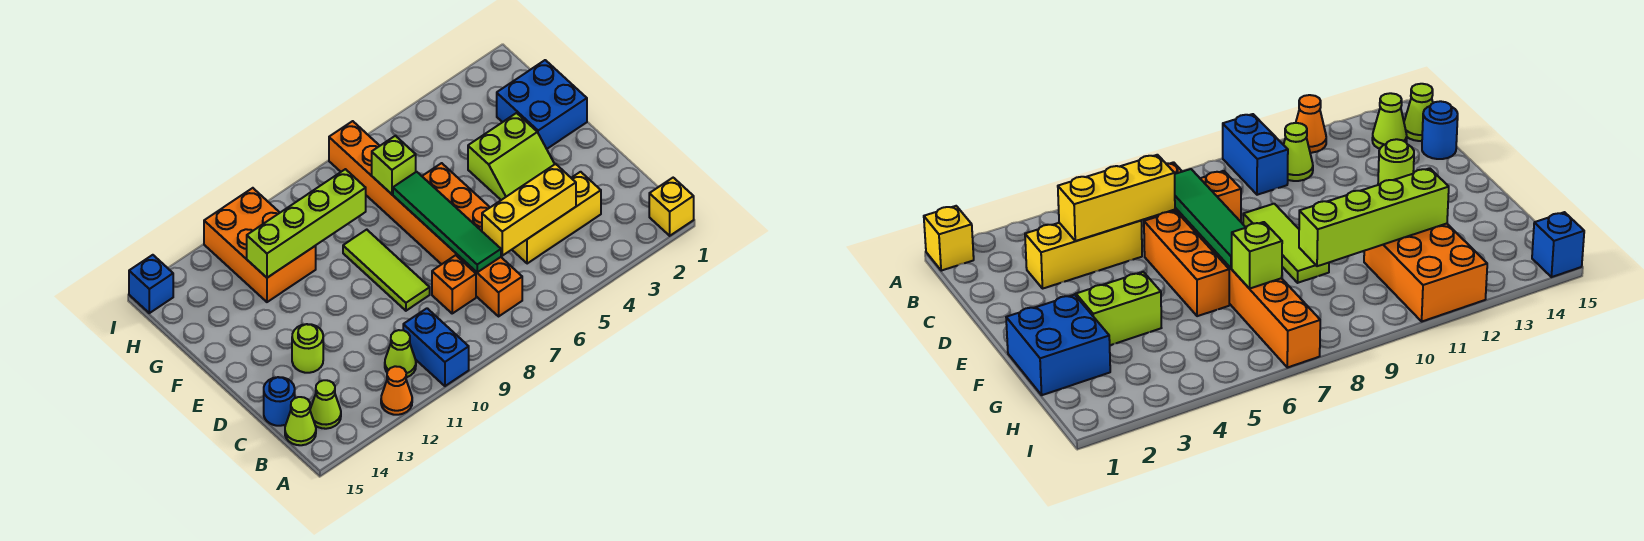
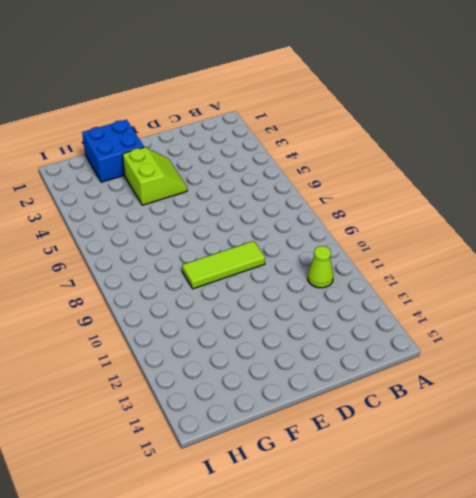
none -> yellow 1x1 brick [649,178,694,236]
none -> blue 1x2 brick [403,308,469,386]
none -> orange 1x1 cone [381,366,412,415]

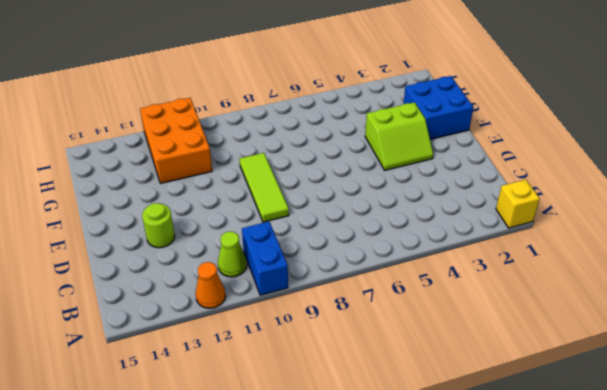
none -> orange 1x8 brick [329,121,522,316]
none -> lime 1x1 cone [310,380,341,429]
none -> lime 1x1 cone [285,397,316,445]

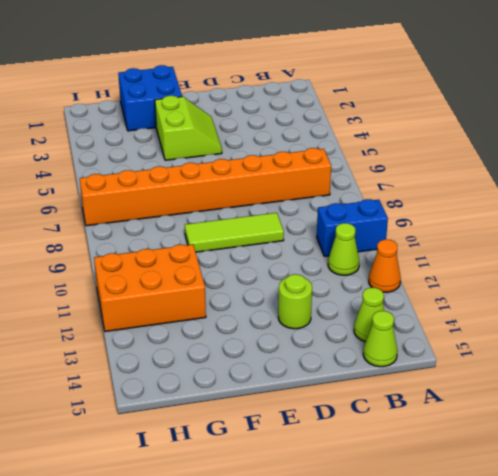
none -> yellow 1x1 brick [649,178,694,236]
none -> yellow 1x3 brick [512,172,601,264]
none -> orange 1x1 brick [432,255,476,313]

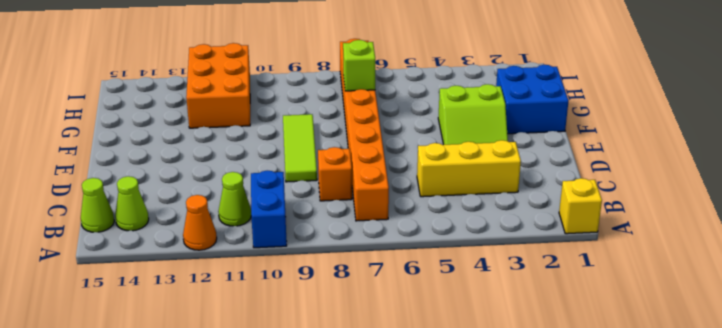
none -> blue 1x1 round brick [264,377,295,426]
none -> orange 1x3 brick [422,163,490,231]
none -> lime 1x1 round brick [292,324,323,373]

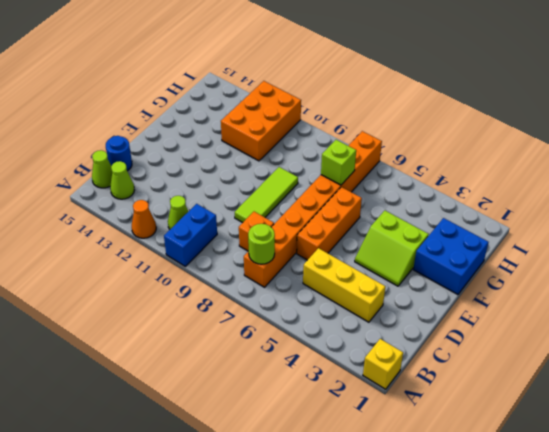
lime 1x1 round brick [248,224,275,264] -> lime 1x1 round brick moved to [292,324,323,373]
none -> blue 1x1 brick [129,255,173,313]
none -> yellow 1x3 brick [482,164,576,256]
none -> green 1x4 tile [393,172,501,272]

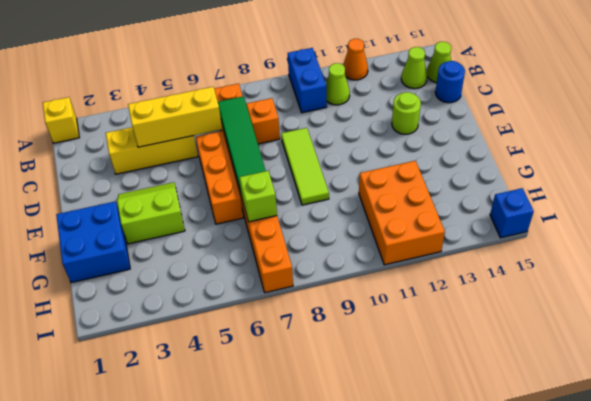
none -> lime 1x4 brick [247,169,366,278]

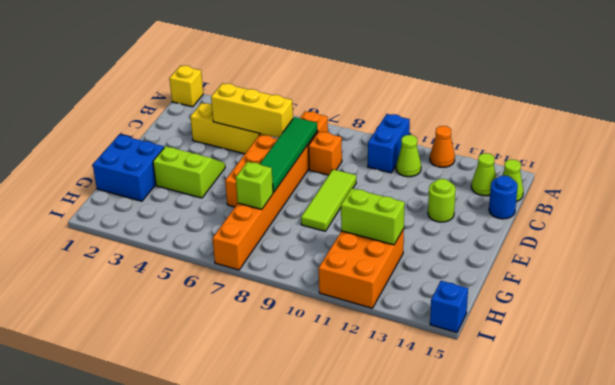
lime 1x2 brick [341,188,405,245] -> lime 1x4 brick [247,169,366,278]

